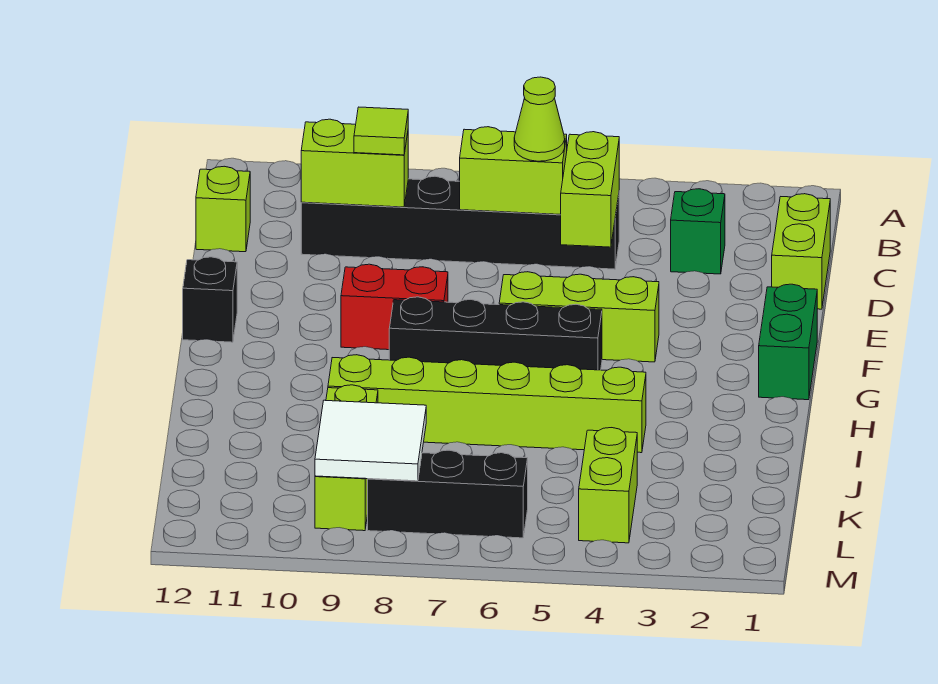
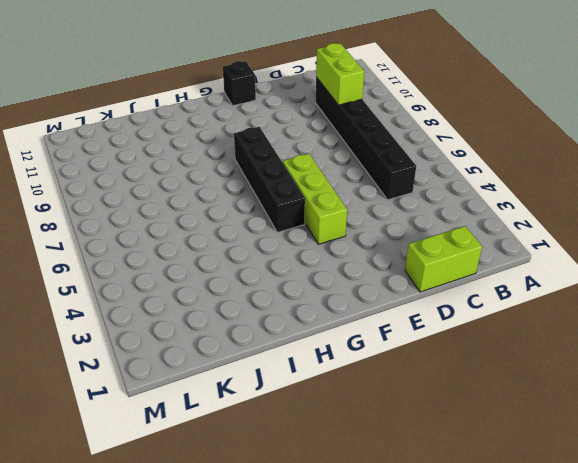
none -> green 1x1 brick [671,189,725,274]
none -> lime 1x1 brick [196,166,250,252]
none -> green 1x2 brick [759,284,817,400]

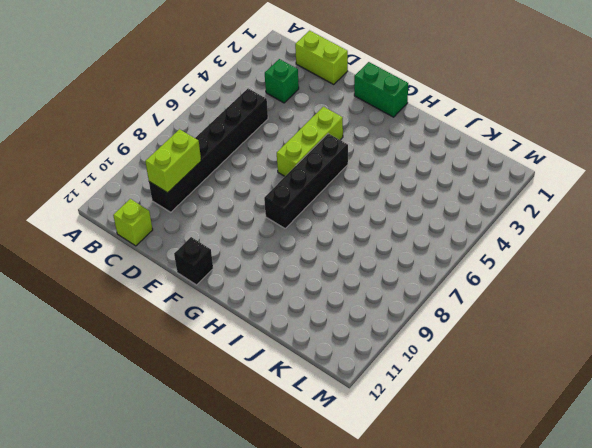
none -> red 1x2 brick [341,264,448,350]
none -> lime 1x6 brick [328,355,646,453]
none -> lime 1x3 brick [315,385,378,531]

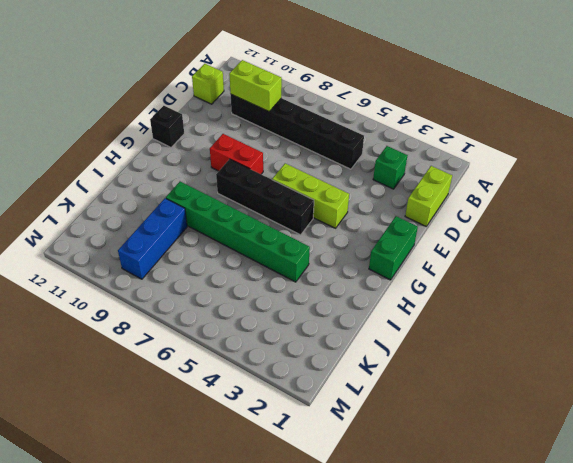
green 1x6 brick [166,182,310,282] -> lime 1x6 brick [328,355,646,453]
blue 1x3 brick [118,198,187,279] -> lime 1x3 brick [315,385,378,531]
none -> lime 1x2 brick [579,428,637,543]
none -> black 1x3 brick [368,450,528,538]
none -> lime 1x2 brick [561,132,619,247]

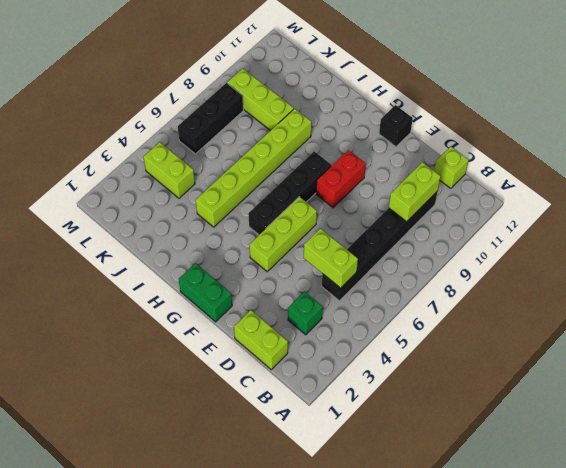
none -> lime 1x2 brick [460,127,567,215]
none -> white 2x2 tile [315,400,426,481]
none -> lime 1x1 cone [514,77,565,161]

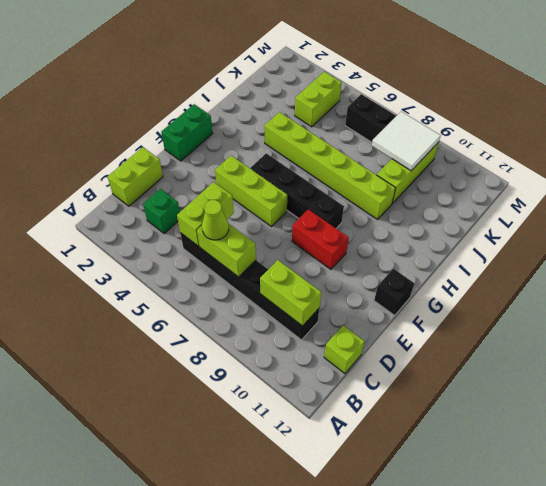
none -> lime 1x1 tile [354,107,408,155]

